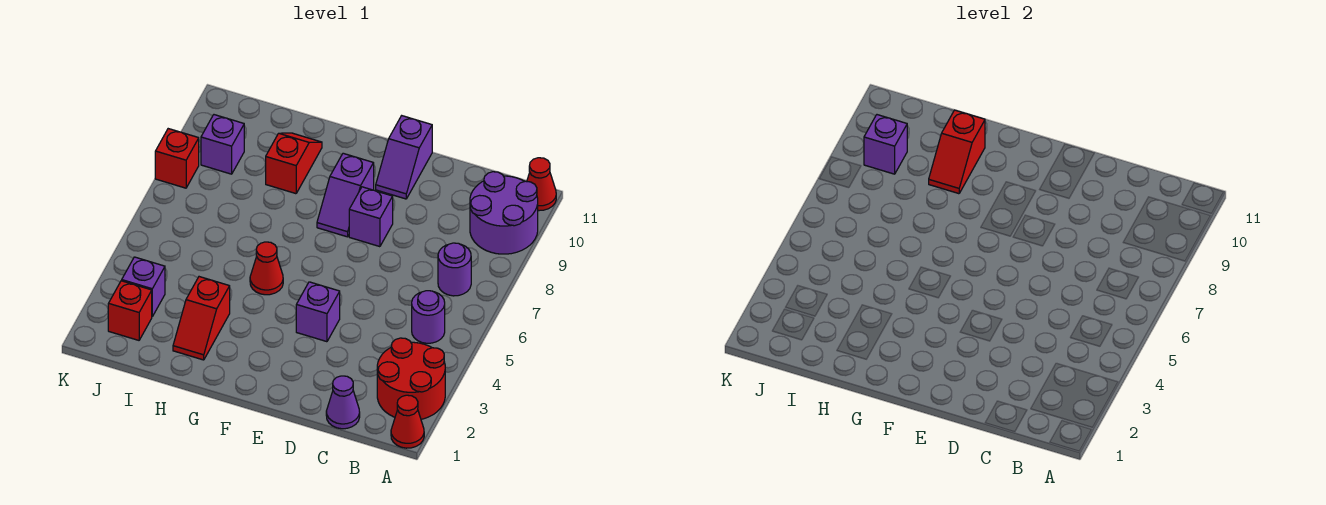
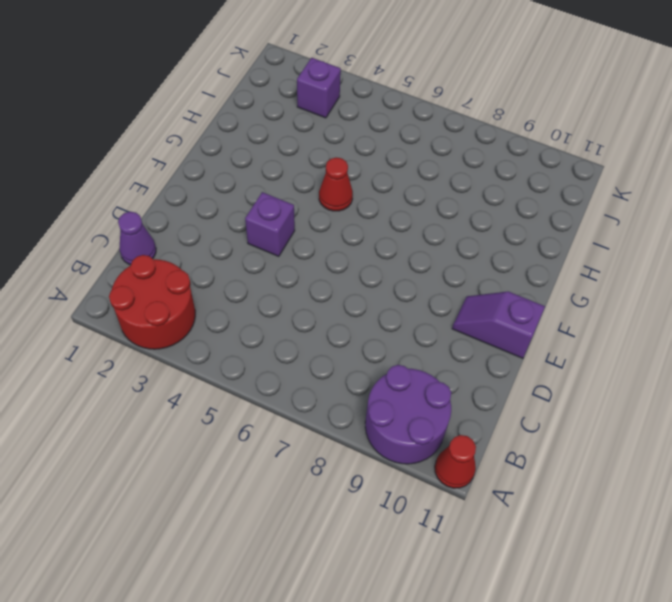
none -> red 1x1 cone [391,395,424,448]
none -> purple 1x1 round brick [412,291,445,343]
none -> purple 1x1 round brick [438,243,471,296]

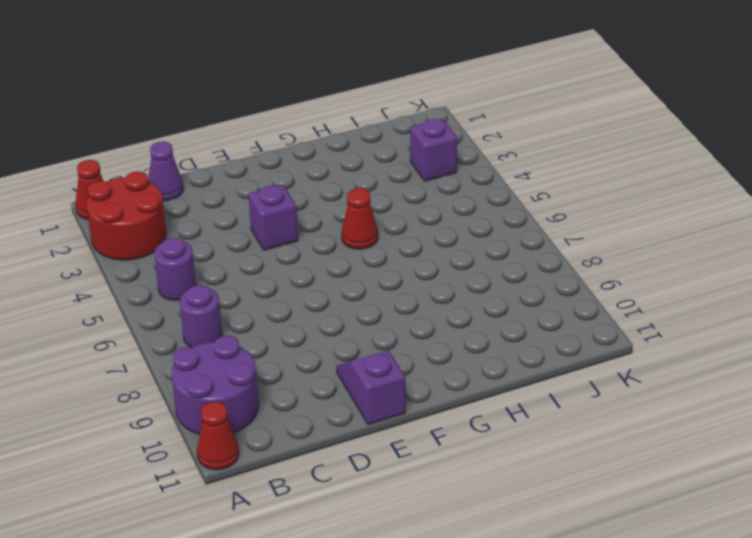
none -> purple 1x1 brick [349,187,393,247]
none -> purple 1x2 slope [317,153,374,237]
none -> red 1x2 slope [173,277,230,360]

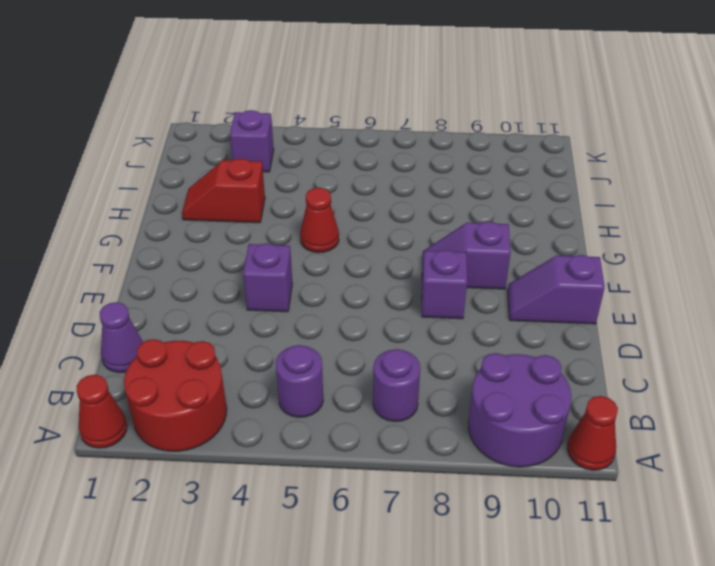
none -> red 1x2 slope [266,133,322,194]
none -> red 1x1 brick [108,281,152,340]
none -> purple 1x1 brick [201,115,244,174]

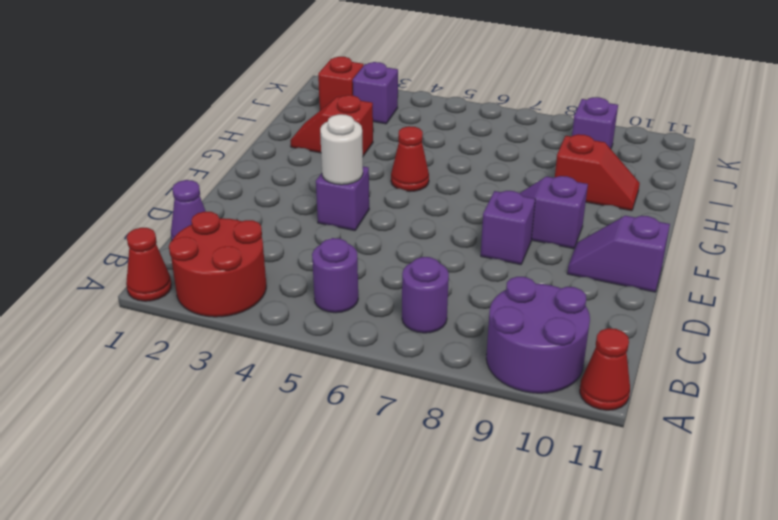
white 1x1 round brick [320,114,363,185] -> none
none -> red 1x1 brick [155,129,199,188]
none -> red 1x2 slope [929,110,985,194]
none -> purple 1x1 brick [864,115,907,174]

